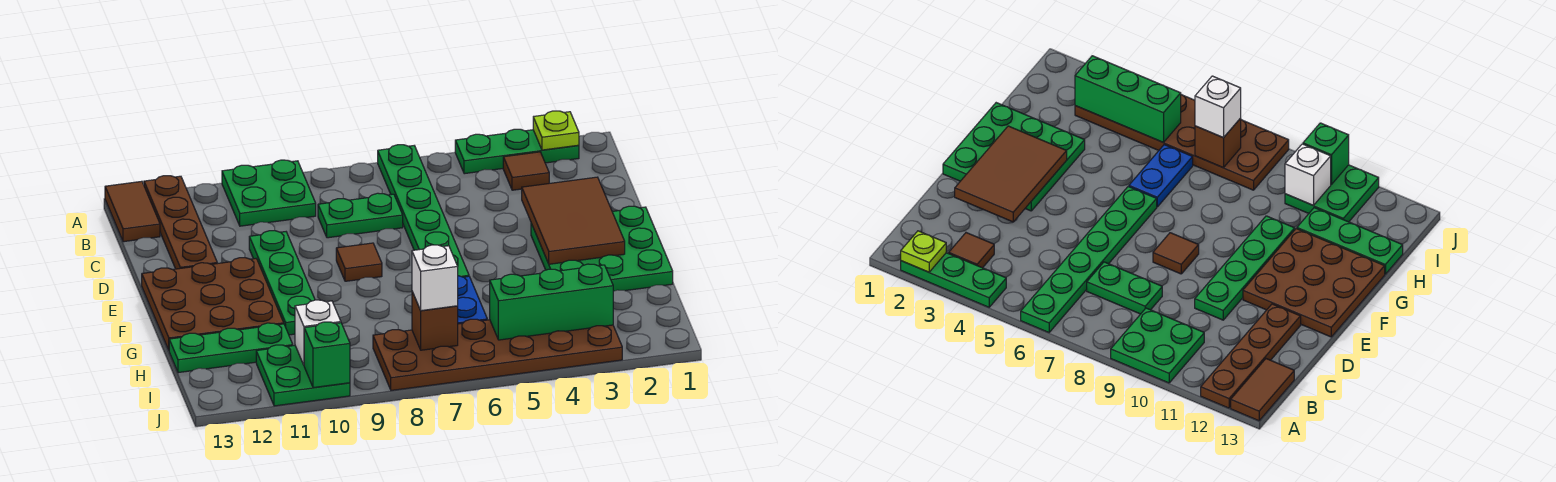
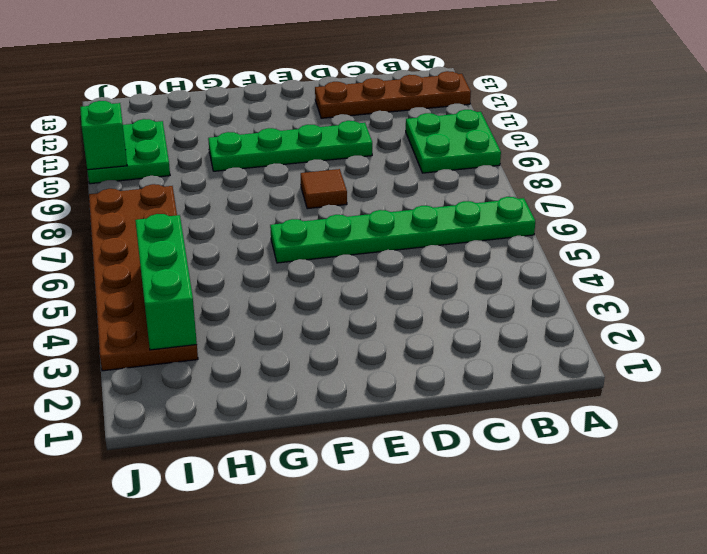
none -> green 1x3 plate [455,129,579,174]
none -> brown 1x2 tile [105,181,160,242]
none -> brown 1x1 tile [503,152,549,190]

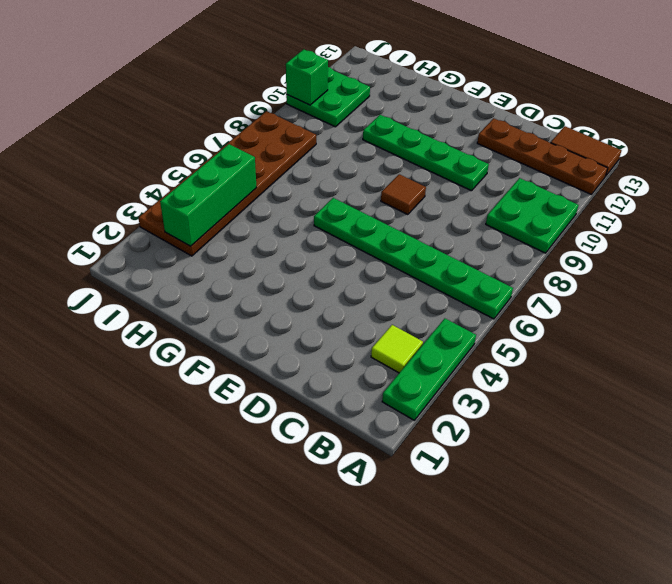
lime 1x1 tile [371,325,423,373] -> brown 1x1 tile [503,152,549,190]
none -> green 1x2 plate [318,193,403,238]
none -> green 3x3 plate [531,206,673,291]
none -> brown 3x3 plate [142,258,284,350]

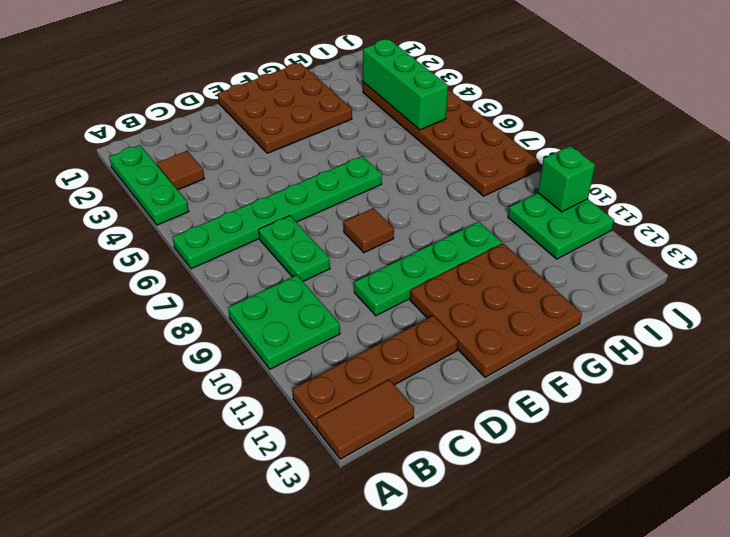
brown 3x3 plate [218,63,352,153] -> green 3x3 plate [531,206,673,291]
none -> blue 1x2 plate [458,276,487,324]
none -> green 1x3 plate [169,323,293,373]
none -> lime 1x1 plate [533,111,579,150]

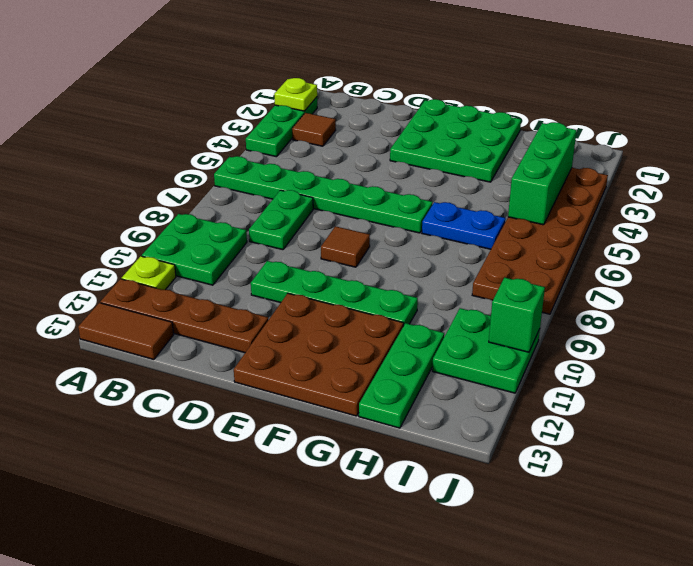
lime 1x1 plate [122,256,176,290] -> none
none -> brown 2x3 tile [522,177,625,264]
none -> brown 1x1 brick [412,292,458,350]
none -> white 1x1 brick [295,300,341,365]

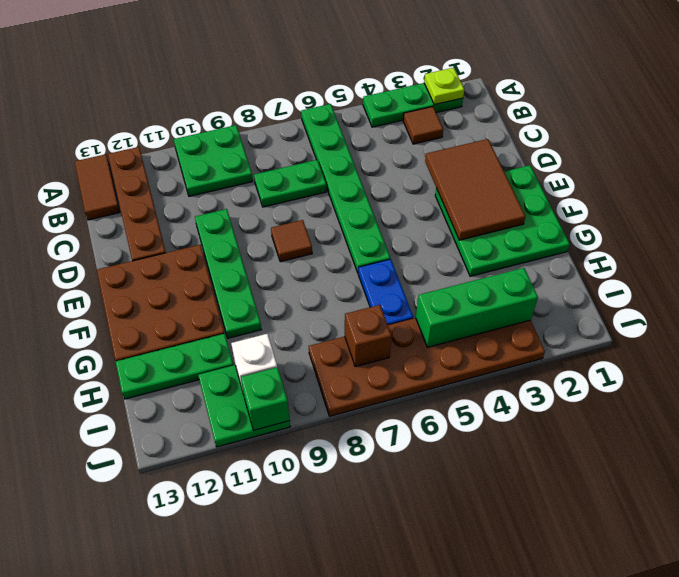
none -> white 1x1 brick [412,245,458,311]

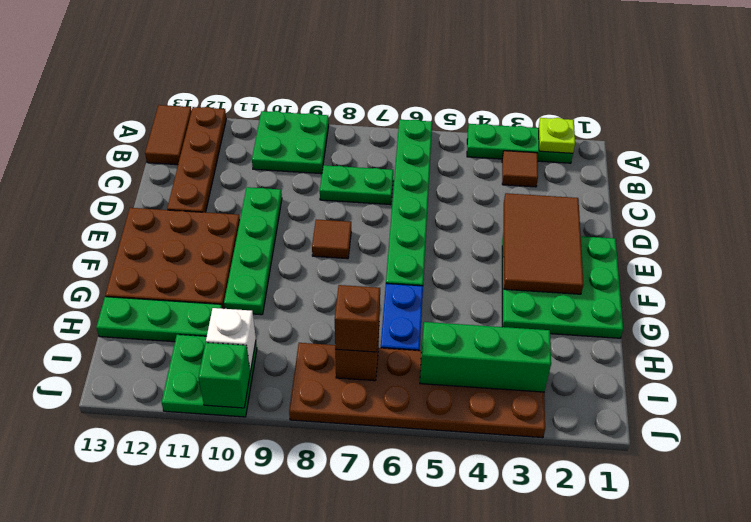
brown 1x1 brick [335,285,380,352] -> white 1x1 brick [412,245,458,311]

